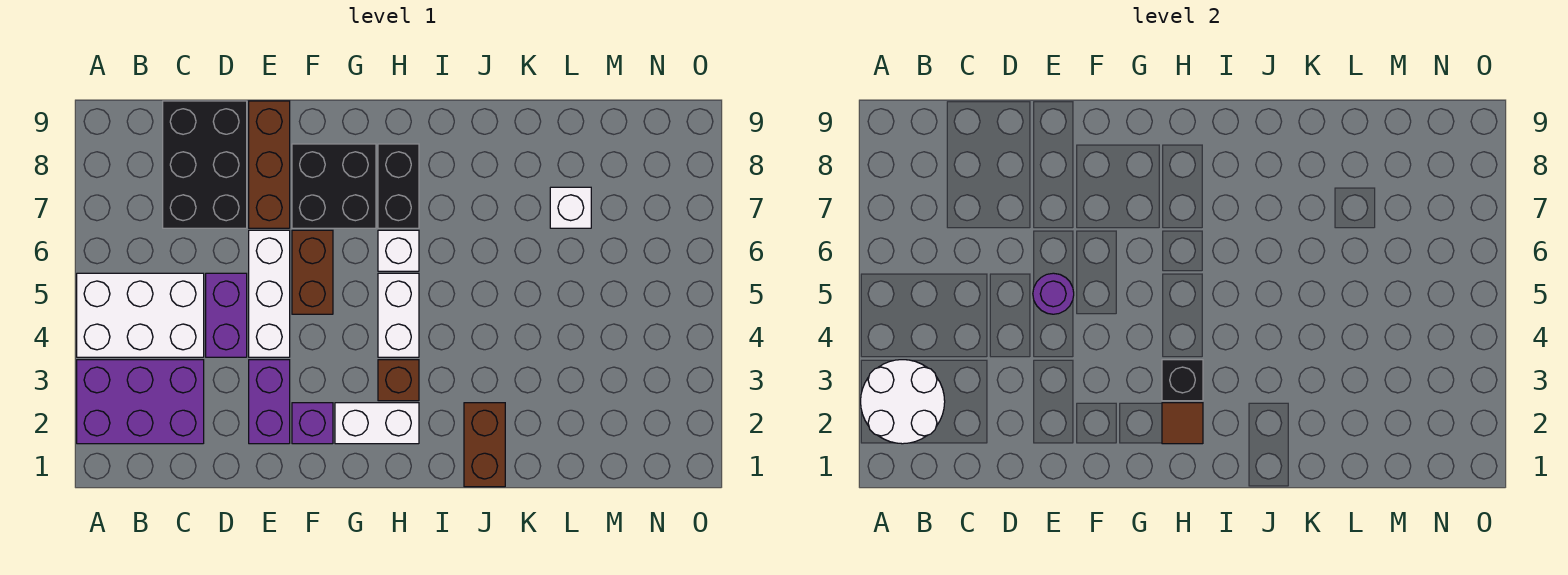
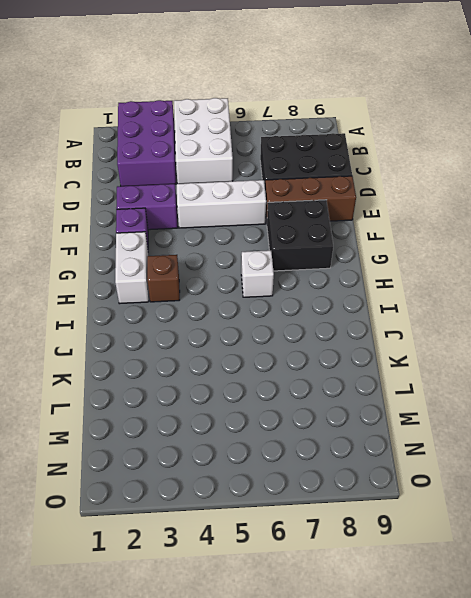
none -> purple 1x2 brick [206,273,247,357]
none -> brown 1x2 brick [292,230,333,314]
none -> white 1x2 brick [378,273,419,357]

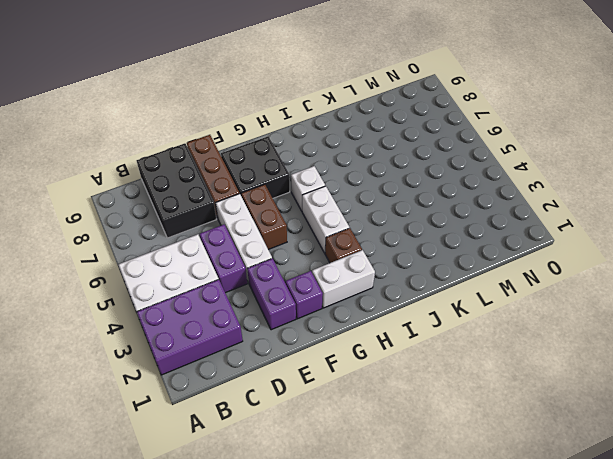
none -> black 1x2 brick [378,144,419,228]
none -> brown 1x2 brick [464,403,505,487]
none -> white 1x1 brick [550,187,591,228]

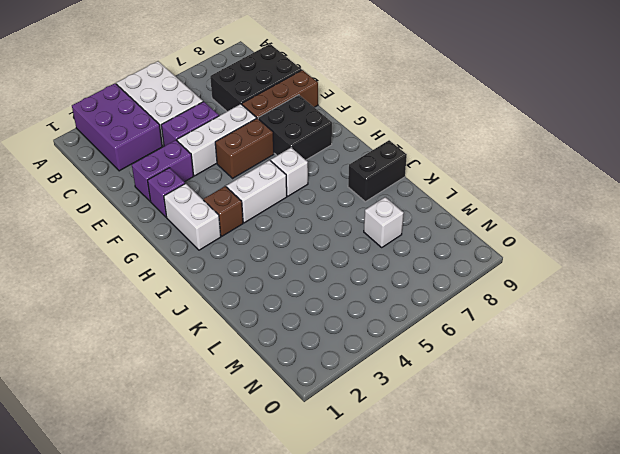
black 1x2 brick [348,140,407,202] -> black 1x2 brick moved to [378,144,419,228]
none -> brown 1x2 brick [464,403,505,487]
none -> white 2x2 round brick [861,360,945,444]
none -> purple 1x1 round brick [1033,273,1074,314]

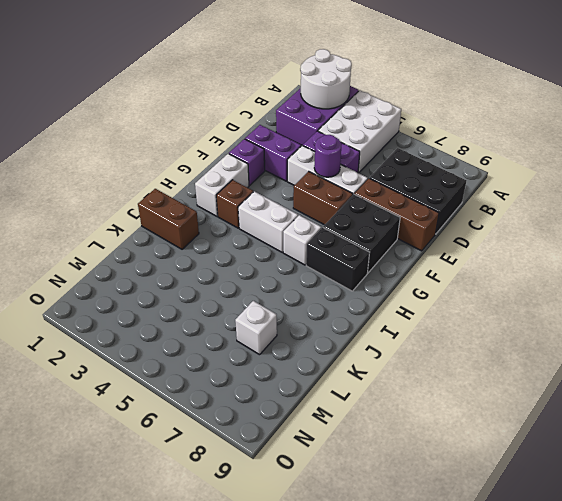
none -> brown 1x1 tile [1162,403,1203,444]
none -> black 1x1 brick [1162,360,1203,401]

